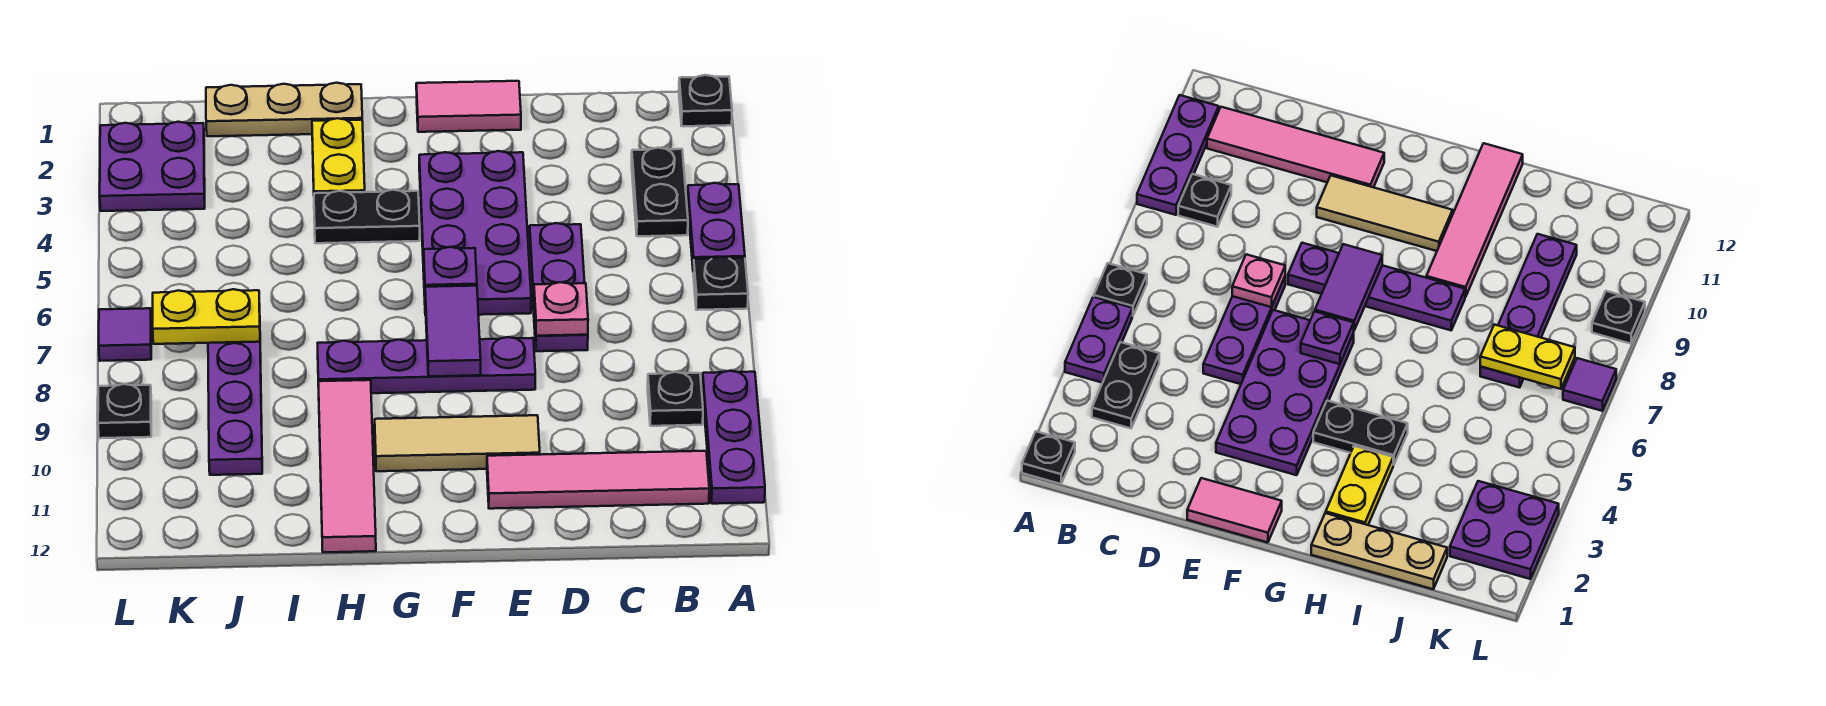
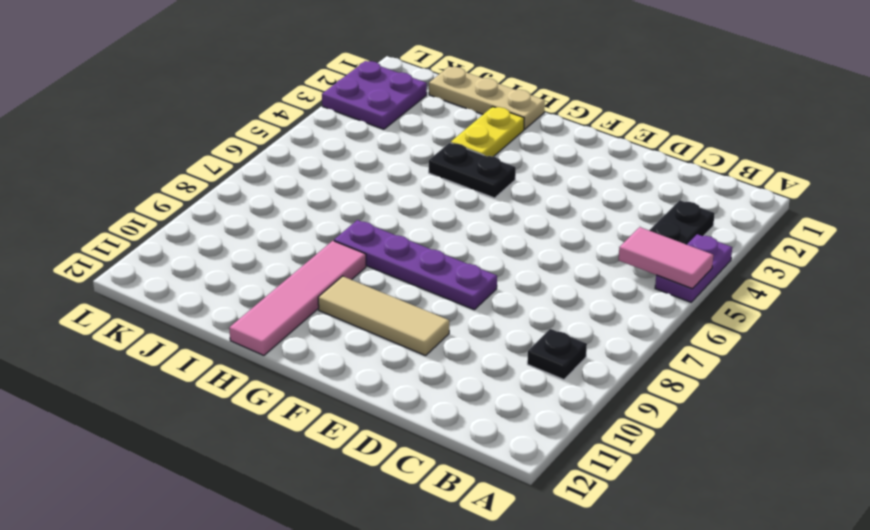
pink 1x2 tile [619,227,713,289] -> pink 1x2 tile moved to [416,81,521,132]
none -> black 1x1 plate [679,75,732,126]
none -> black 1x1 plate [693,257,748,310]
none -> purple 1x3 plate [702,371,765,504]

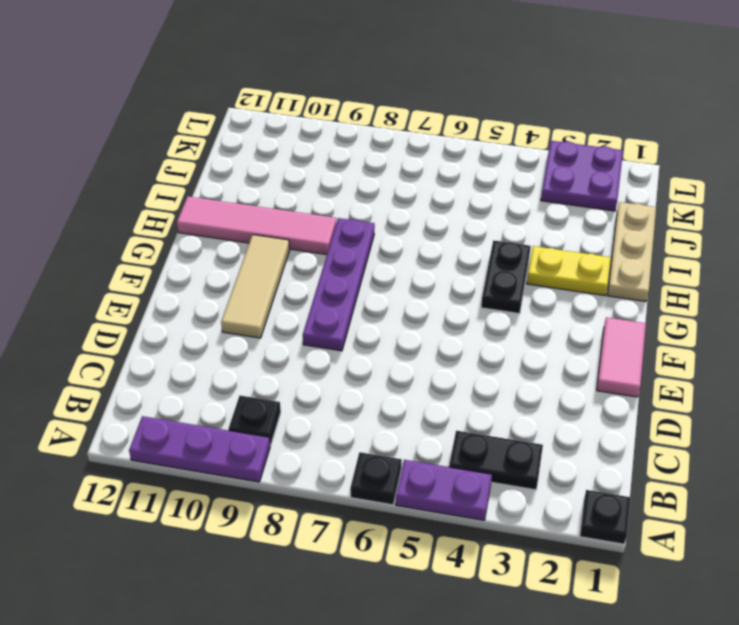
none -> pink 1x4 tile [487,451,709,509]
none -> purple 1x3 plate [530,223,588,351]
none -> purple 2x4 plate [419,151,531,315]

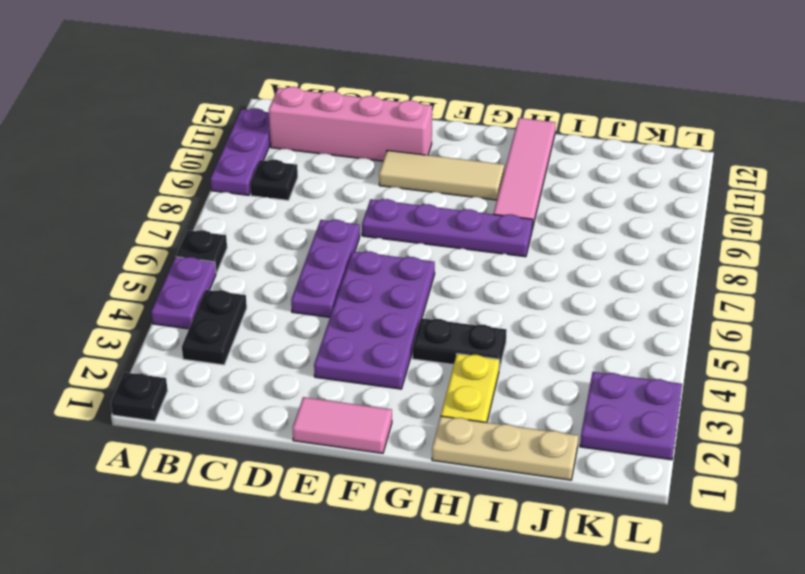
pink 1x4 brick [269,87,432,161] -> pink 1x4 tile [487,451,709,509]
none -> purple 1x4 plate [208,342,262,475]
none -> purple 1x1 tile [99,308,151,361]
none -> black 1x1 plate [98,384,151,438]

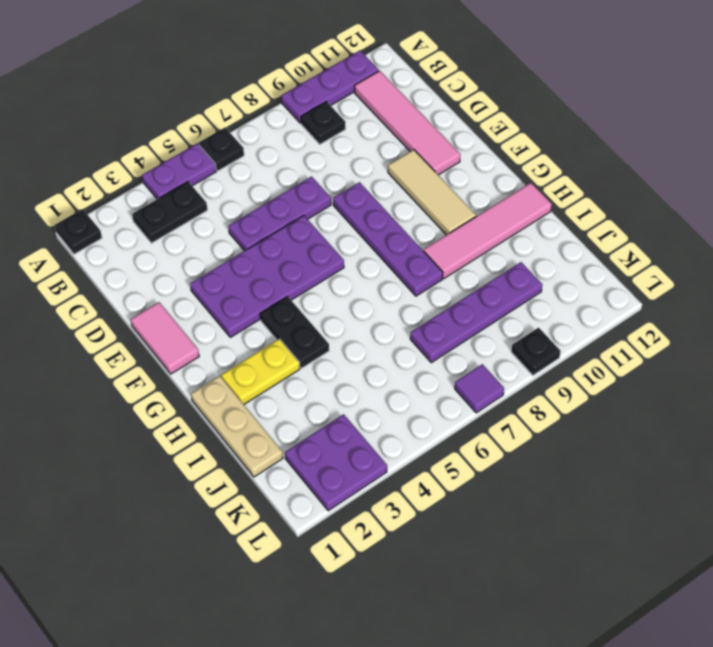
none -> pink 1x1 plate [534,282,588,336]
none -> purple 1x1 plate [424,247,477,287]
none -> purple 1x2 tile [425,286,481,376]

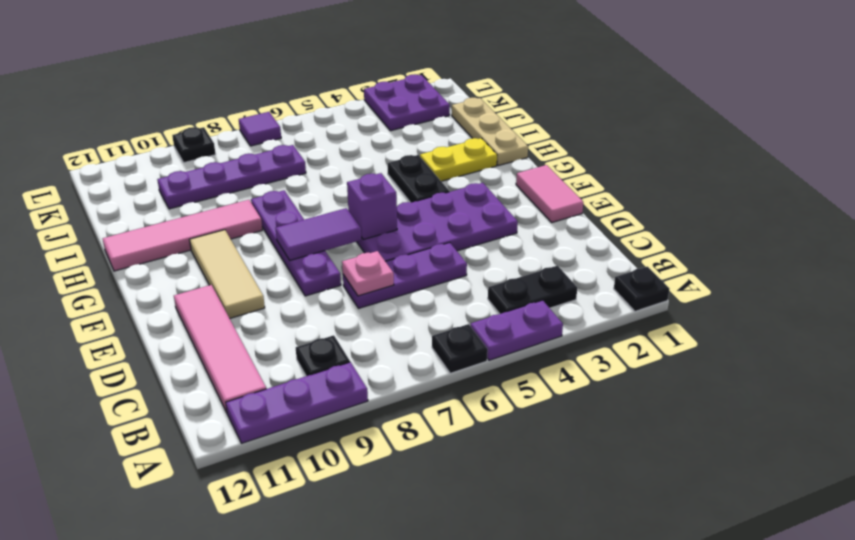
purple 1x1 brick [347,173,397,239] -> purple 1x1 plate [424,247,477,287]
none -> yellow 1x2 plate [153,289,260,344]

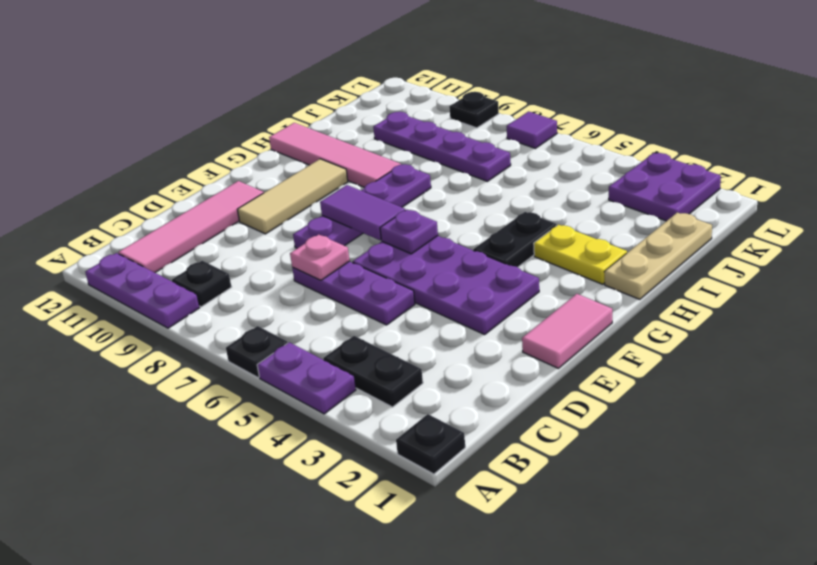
none -> yellow 1x2 plate [153,289,260,344]

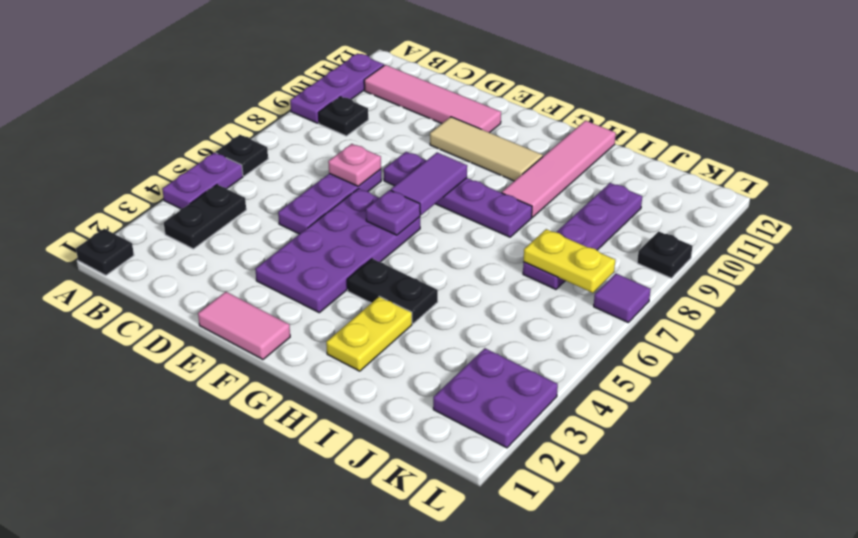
none -> tan 1x3 plate [206,83,362,136]

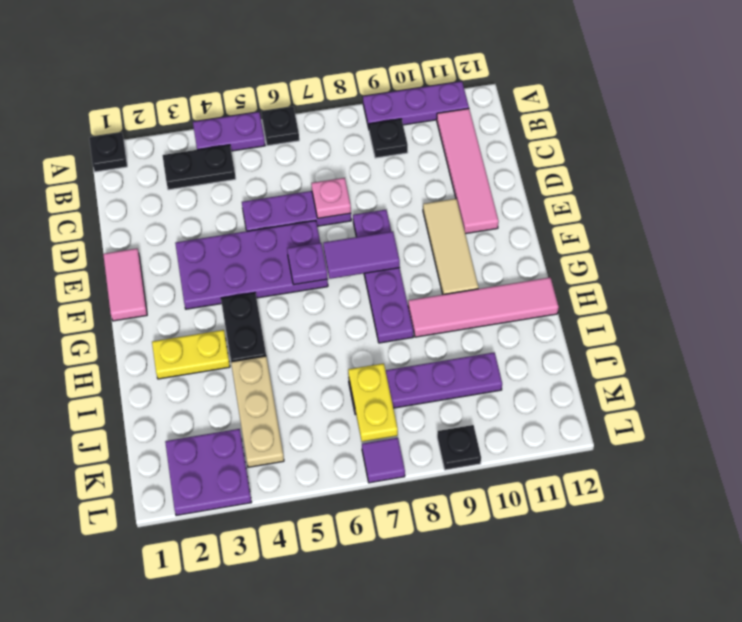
tan 1x3 plate [231,356,284,467] -> tan 1x3 plate moved to [206,83,362,136]

